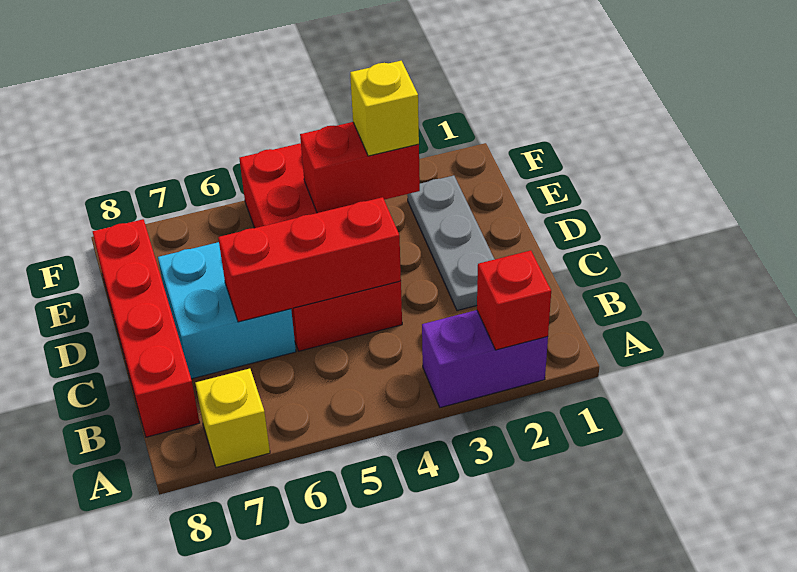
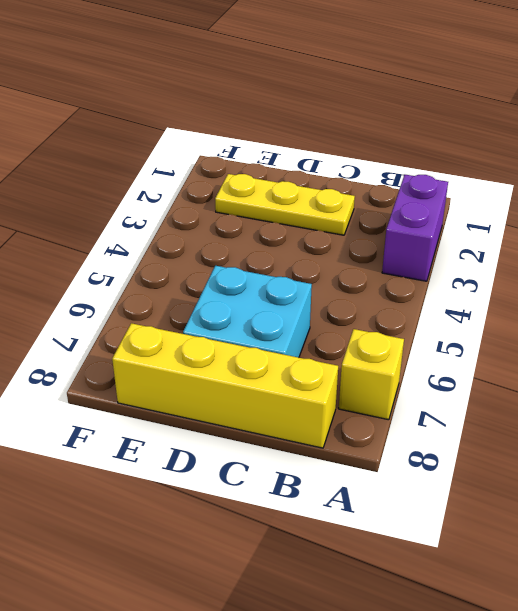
yellow 1x4 brick [112,323,338,448] -> red 1x4 brick [93,219,200,437]
yellow 1x3 plate [215,174,355,235] -> grey 1x3 plate [407,175,495,311]
none -> red 2x4 brick [239,143,402,351]
none -> red 1x1 brick [477,250,551,350]

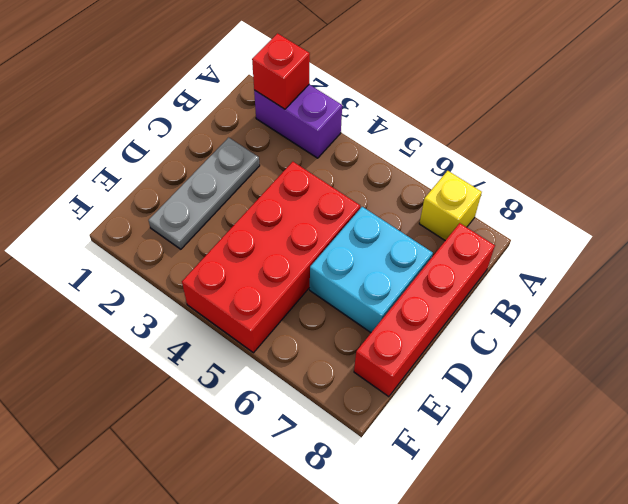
none -> red 1x3 brick [218,197,401,322]
none -> red 1x2 brick [300,122,420,213]

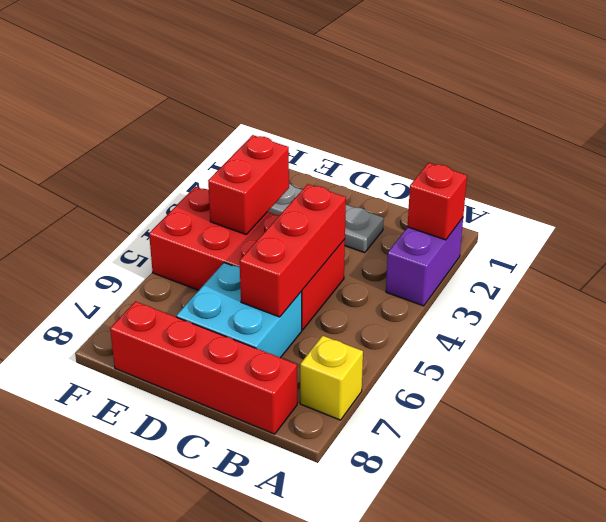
none -> yellow 1x1 brick [350,61,419,156]

